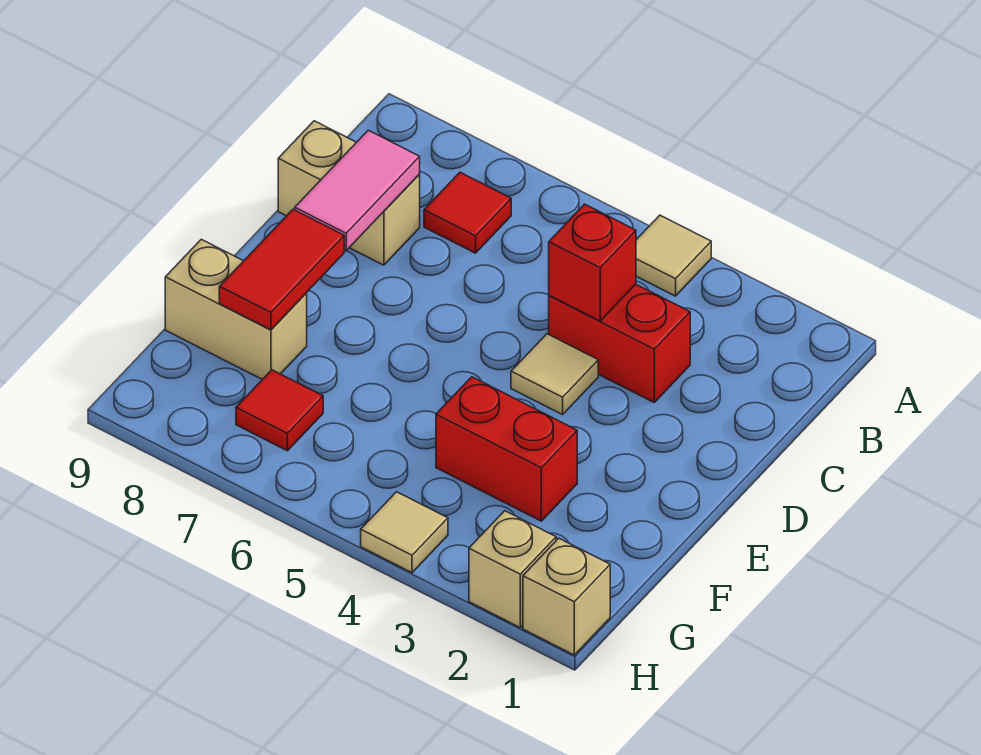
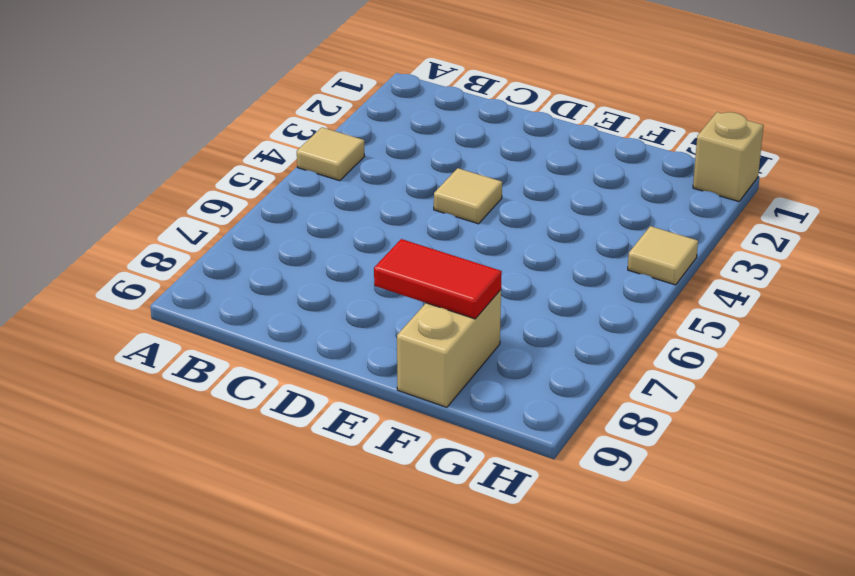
none -> red 1x1 tile [424,172,511,253]
none -> red 1x2 brick [549,284,690,402]
none -> tan 1x2 brick [278,121,420,265]

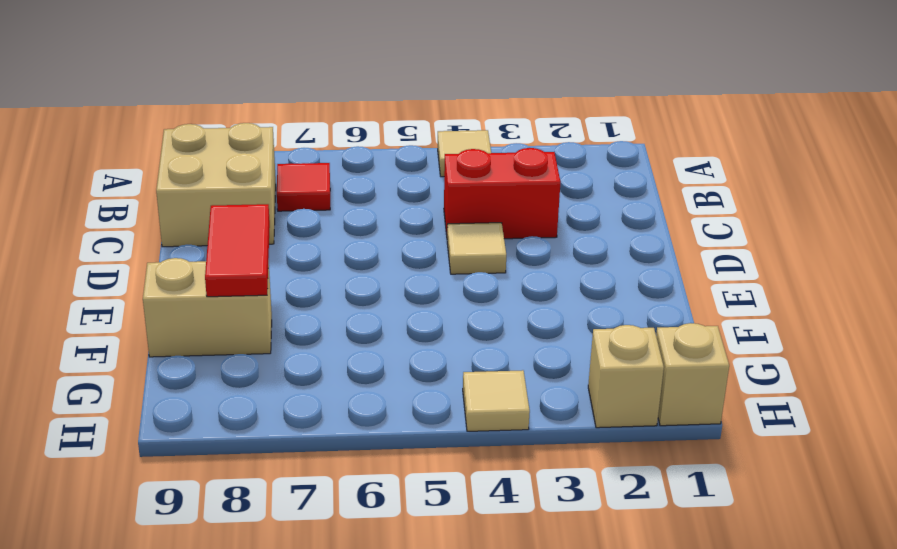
tan 2x2 brick [156,123,276,247] -> tan 1x2 brick [278,121,420,265]
none -> red 1x2 brick [436,377,577,521]
none -> red 1x1 tile [236,370,323,451]
none -> red 1x1 brick [549,204,636,321]

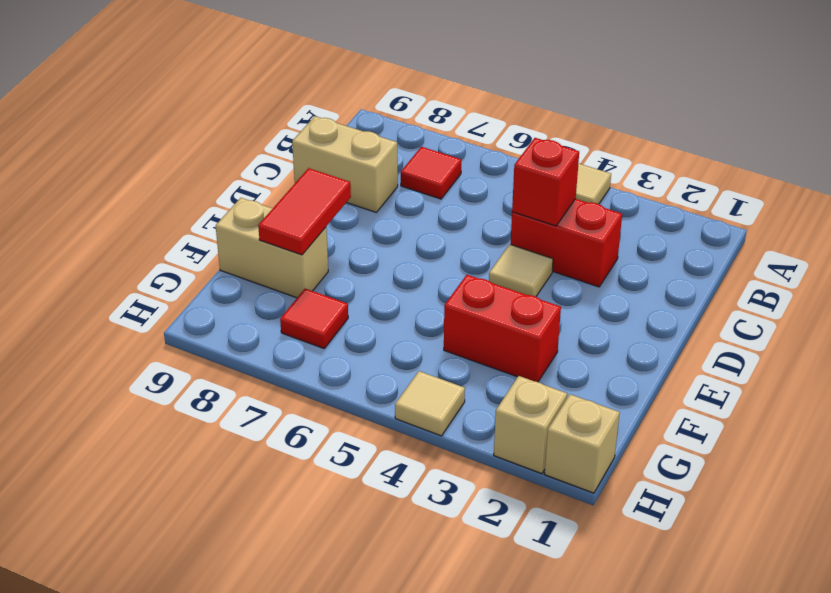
none -> pink 1x2 tile [295,130,420,251]

